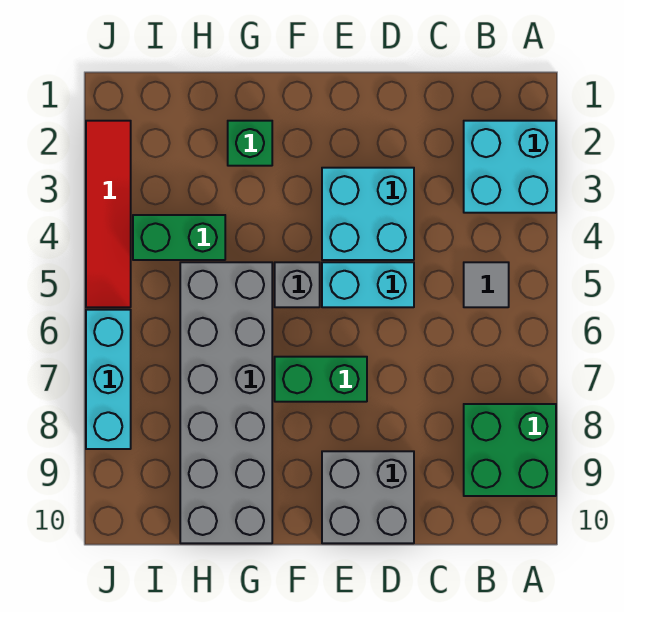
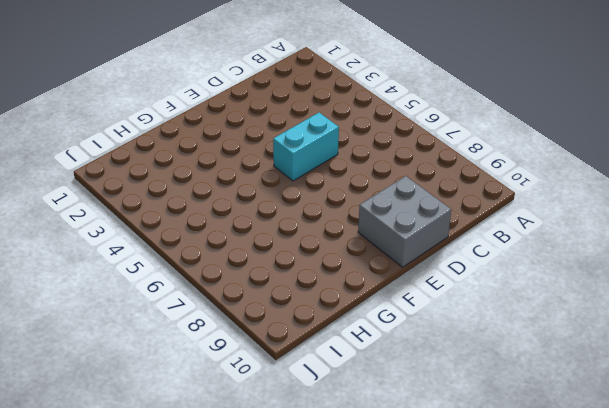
none -> cyan 2x2 brick [464,121,556,213]
none -> green 2x2 brick [464,404,556,496]
none -> grey 1x1 tile [464,262,509,307]

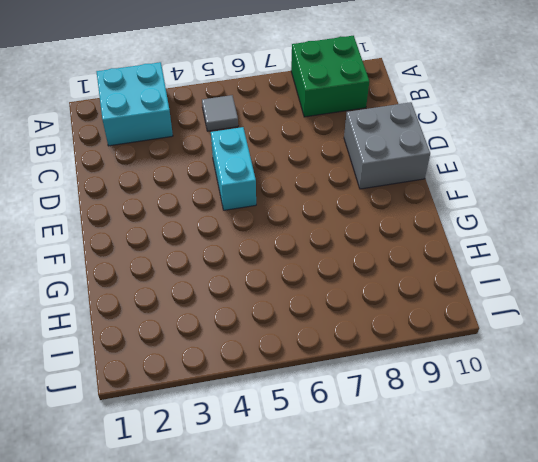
none -> cyan 2x2 brick [322,168,414,260]
none -> green 1x2 brick [275,357,367,402]
none -> grey 1x1 brick [275,262,320,307]

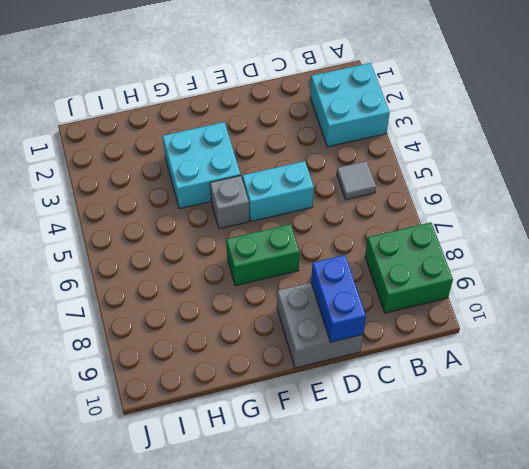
blue 1x2 brick [311,255,366,342] -> none
cyan 2x2 brick [163,122,241,209] -> cyan 2x2 brick moved to [322,168,414,260]
none -> green 1x1 brick [228,121,272,166]
none -> grey 2x6 brick [180,262,272,543]
none -> green 1x2 brick [133,215,225,260]

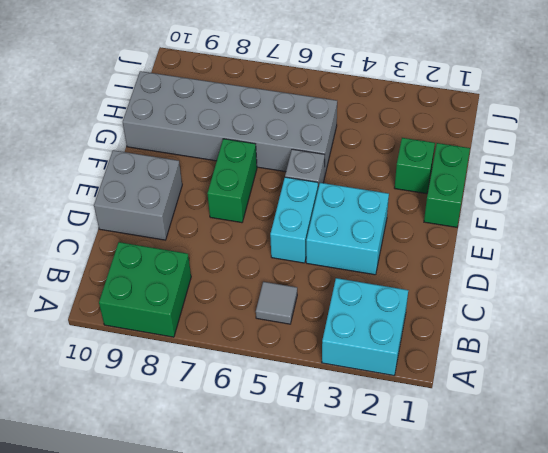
green 1x2 brick [424,143,470,227] -> green 1x2 brick moved to [133,215,225,260]
none -> red 1x4 tile [86,121,131,307]
none -> cyan 1x3 brick [86,310,131,449]

